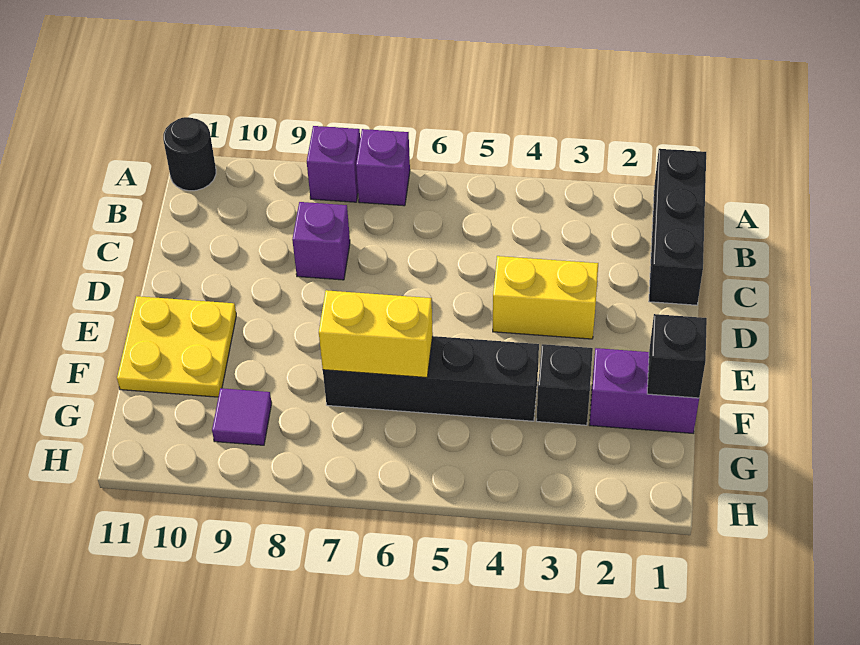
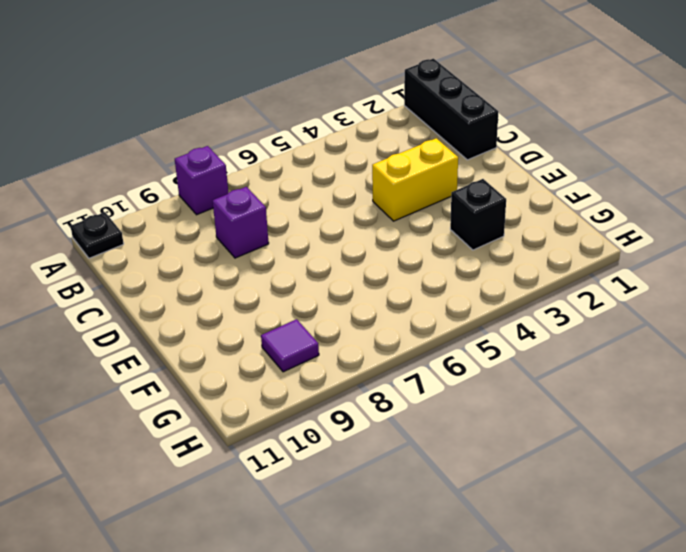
black 1x1 plate [71,212,124,258] -> black 1x1 round brick [163,117,216,191]
none -> purple 1x1 brick [356,129,410,206]
none -> yellow 2x2 plate [117,296,236,397]
none -> purple 1x2 brick [590,348,699,433]

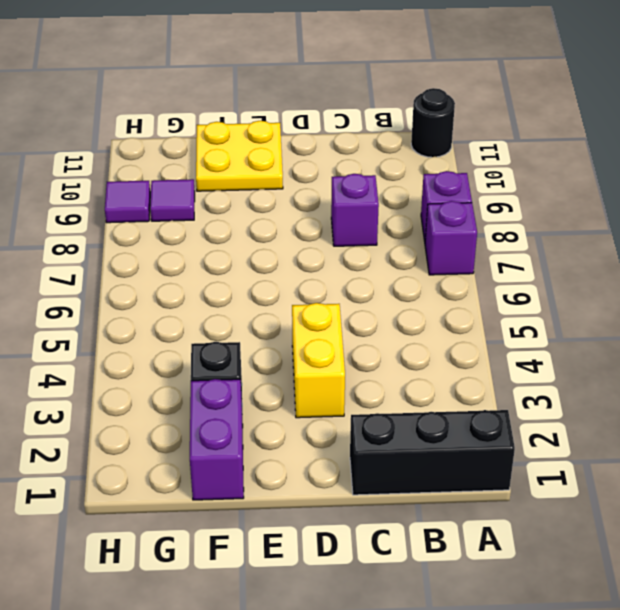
purple 1x1 tile [105,181,150,223] -> none
none -> black 1x4 brick [323,336,539,421]
none -> black 1x1 brick [647,314,707,398]
none -> yellow 1x2 brick [319,290,433,378]

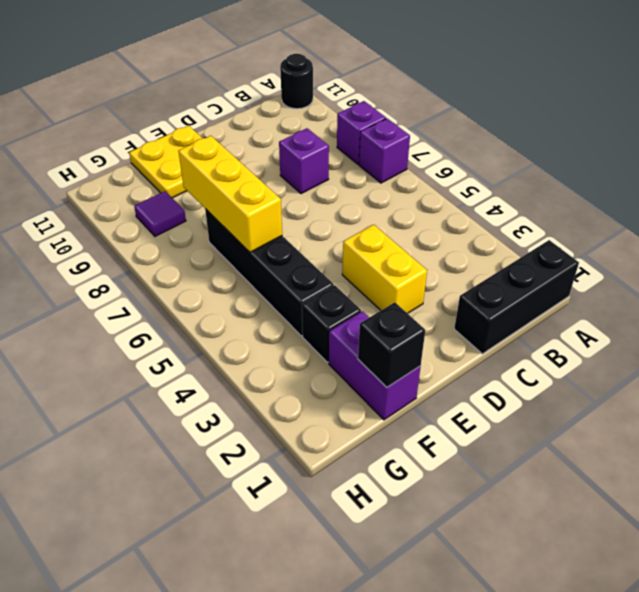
yellow 1x3 brick [178,136,282,252] -> yellow 1x2 brick [319,290,433,378]

